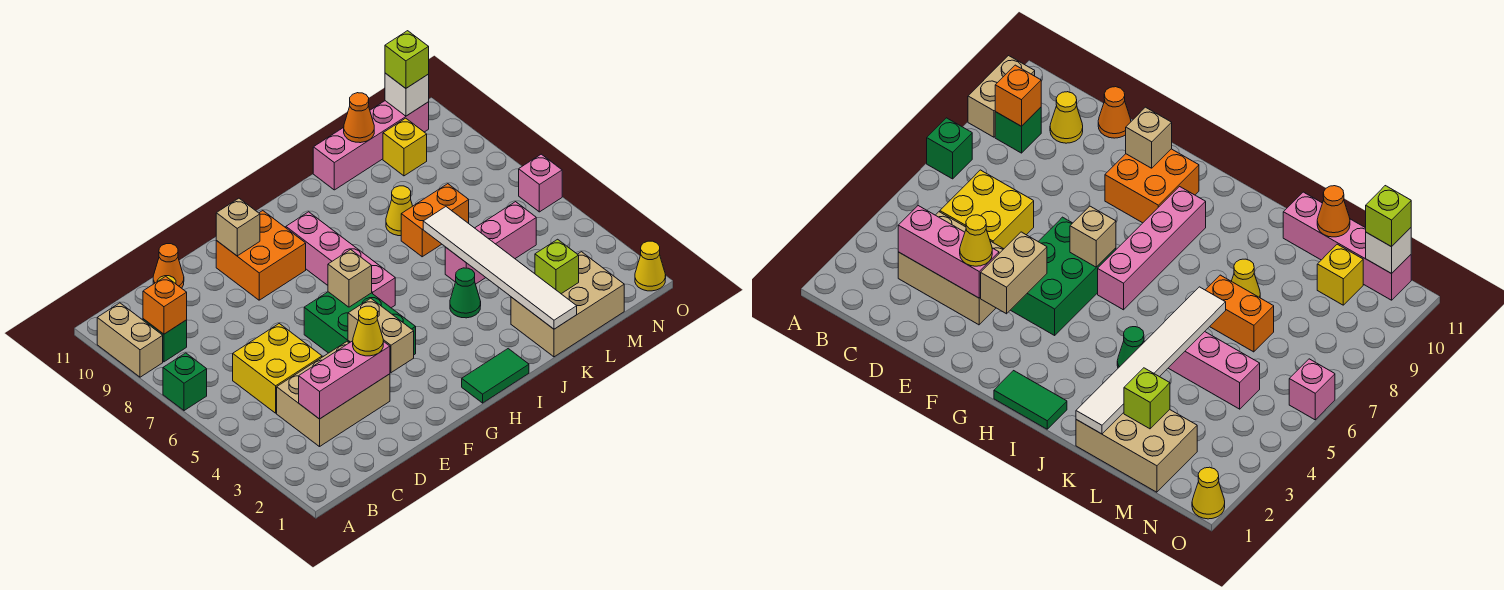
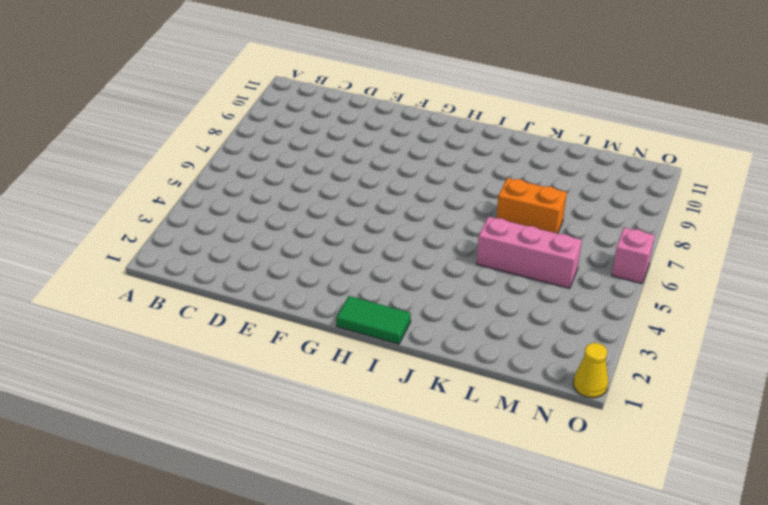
none -> green 1x1 brick [163,353,207,411]
none -> tan 1x2 brick [97,303,163,377]
none -> green 1x1 brick [143,319,187,362]
none -> tan 2x3 brick [277,342,390,447]

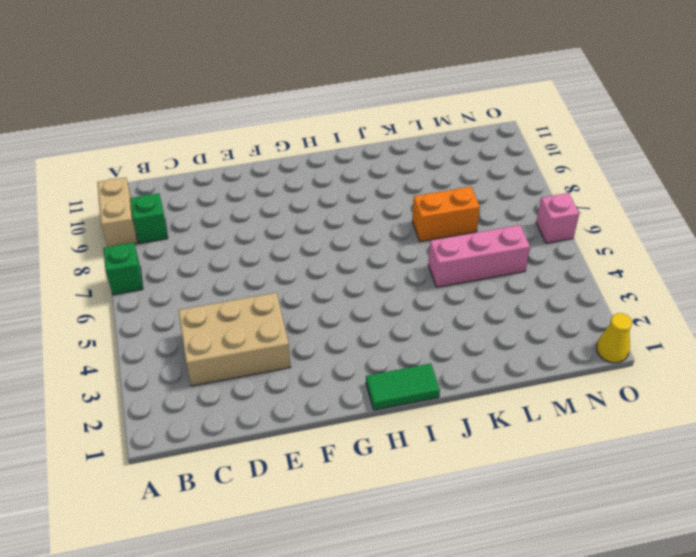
none -> yellow 2x2 brick [233,324,322,413]
none -> yellow 1x1 cone [1050,92,1083,143]
none -> orange 1x1 cone [153,244,184,288]
none -> green 2x3 brick [304,292,416,355]

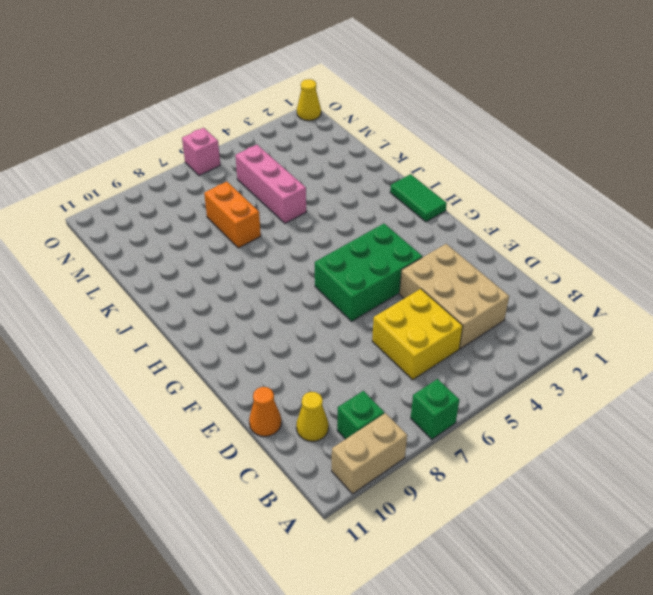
none -> orange 2x2 brick [216,211,306,300]
none -> pink 1x4 brick [286,212,395,308]
none -> green 1x1 cone [450,268,481,318]
none -> tan 2x3 brick [511,252,624,357]

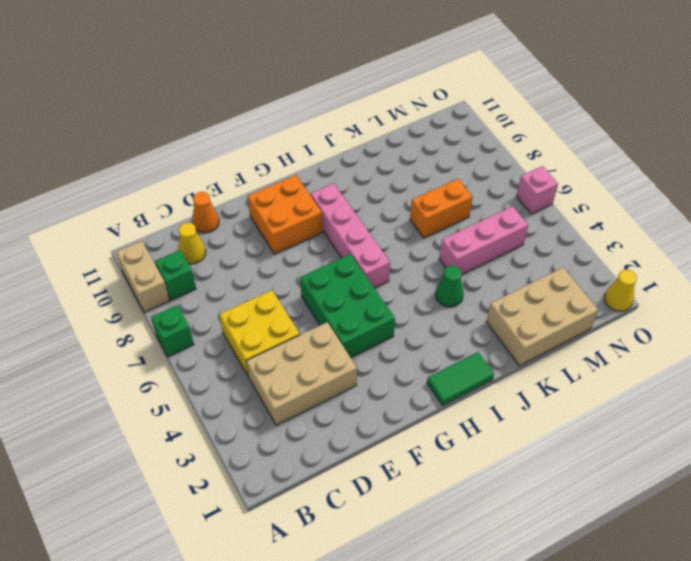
none -> yellow 1x1 cone [386,186,412,236]
none -> pink 1x4 brick [313,101,429,190]
none -> yellow 1x1 brick [383,118,427,176]
none -> orange 1x1 brick [143,276,187,334]

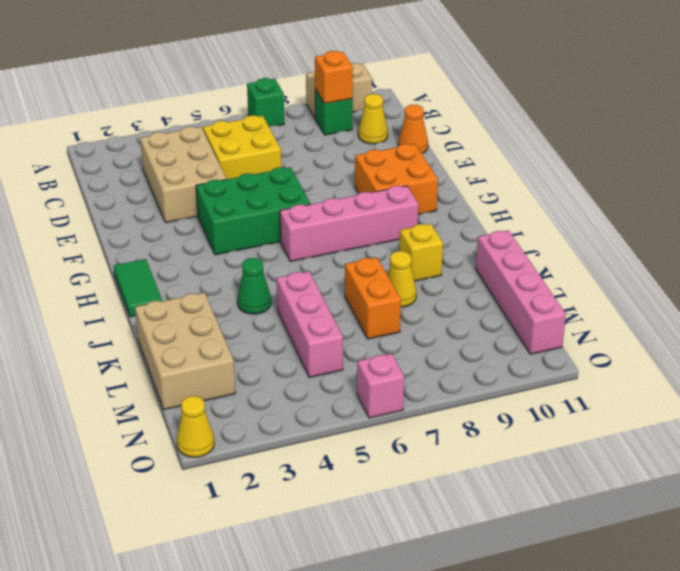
yellow 1x1 brick [399,224,443,281] -> yellow 1x1 brick moved to [383,118,427,176]
none -> pink 1x3 brick [299,341,390,419]
none -> tan 1x2 brick [348,298,414,373]
none -> tan 1x1 brick [216,198,260,256]
none -> tan 1x1 brick [328,250,372,307]

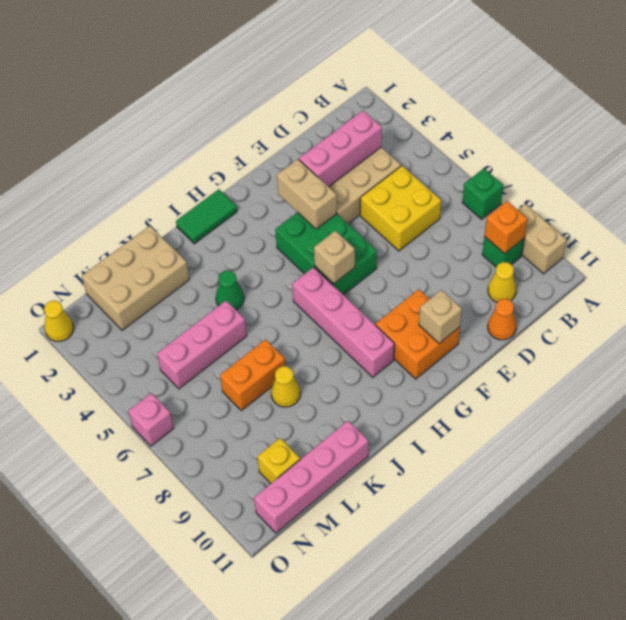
none -> white 1x6 tile [423,207,577,329]
none -> lime 1x1 brick [535,239,579,294]
none -> orange 1x1 cone [344,93,374,143]
none -> white 1x1 brick [385,73,429,116]

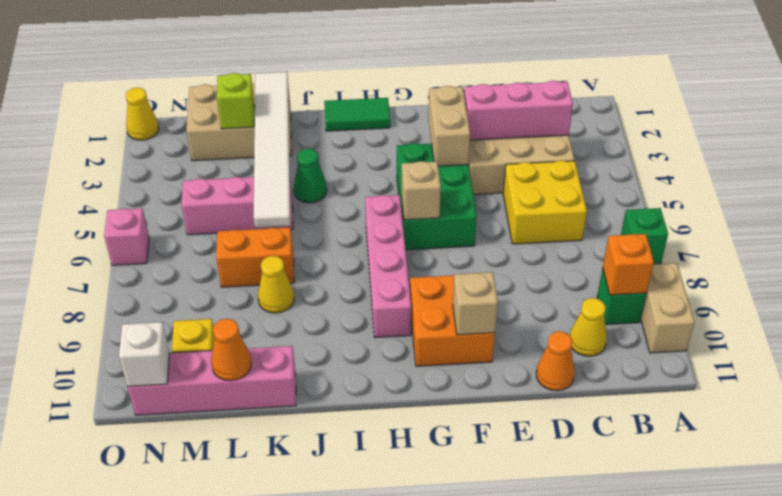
none -> yellow 1x1 cone [353,306,383,356]
none -> lime 1x1 brick [385,31,429,88]

